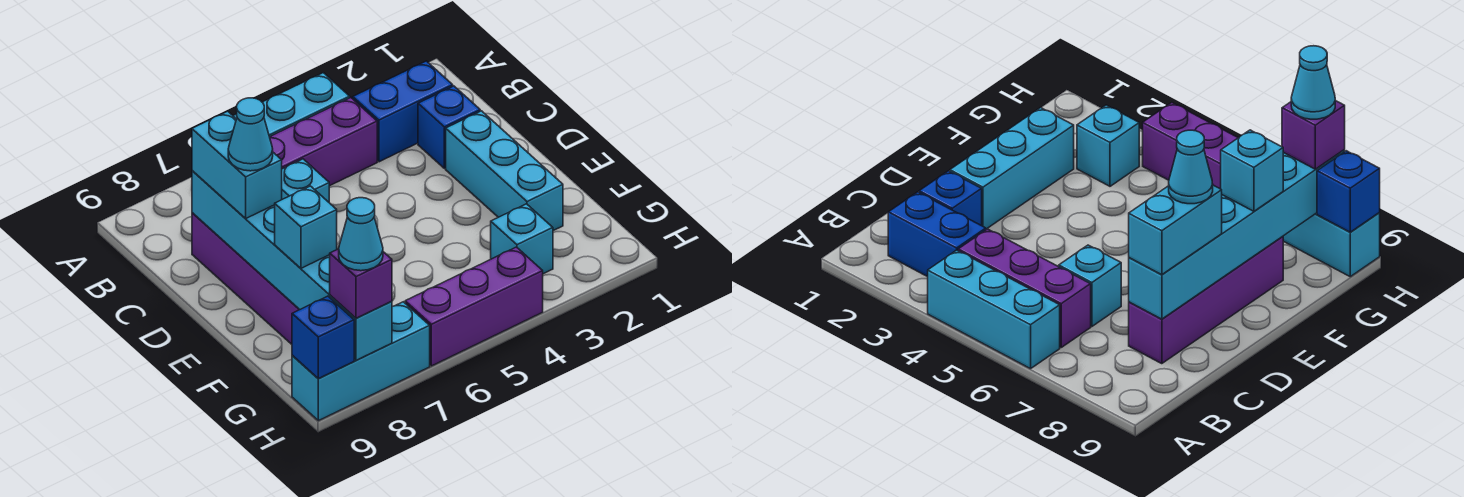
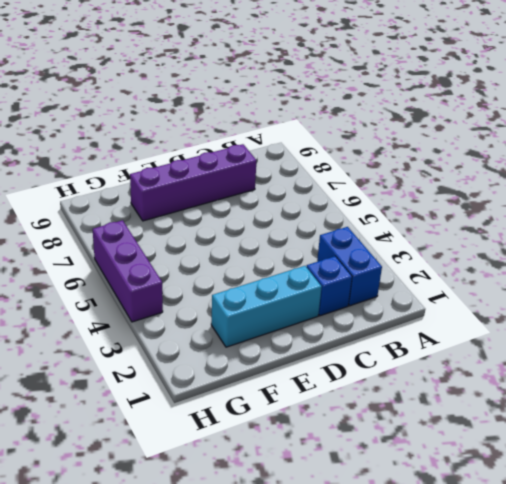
none -> cyan 1x3 brick [234,73,350,137]
none -> purple 1x3 brick [270,98,377,186]
none -> cyan 1x1 brick [282,159,329,202]

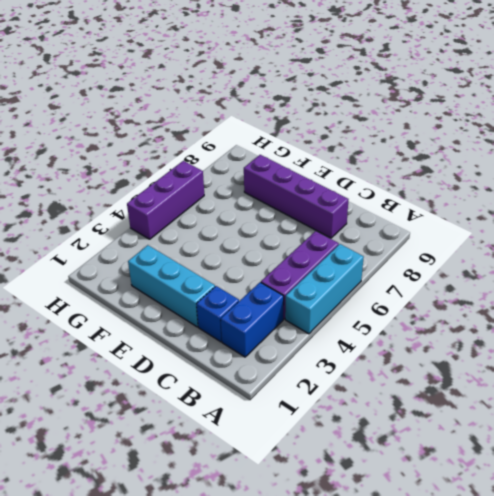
none -> cyan 1x1 brick [282,159,329,202]
none -> cyan 1x1 brick [491,204,553,274]
none -> cyan 1x3 brick [292,302,430,421]

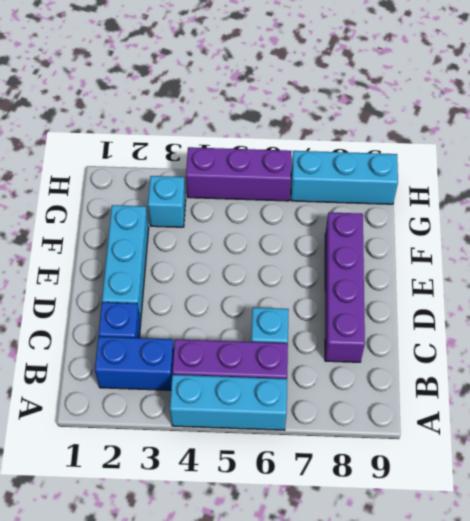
none -> cyan 1x6 brick [192,171,392,360]
none -> blue 1x1 brick [292,296,354,379]
none -> cyan 1x2 brick [192,111,282,219]

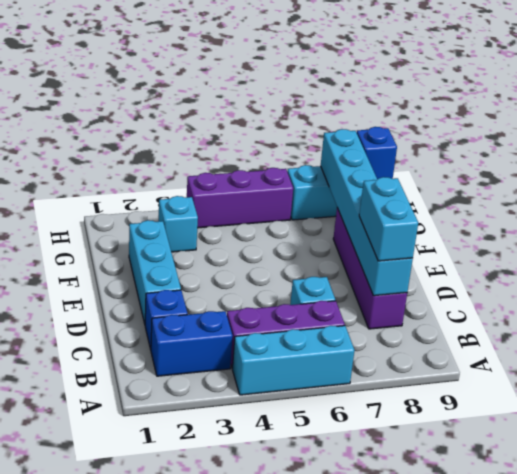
none -> cyan 1x1 brick [275,186,337,268]
none -> purple 1x1 brick [330,249,392,318]
none -> cyan 1x1 cone [228,98,273,171]

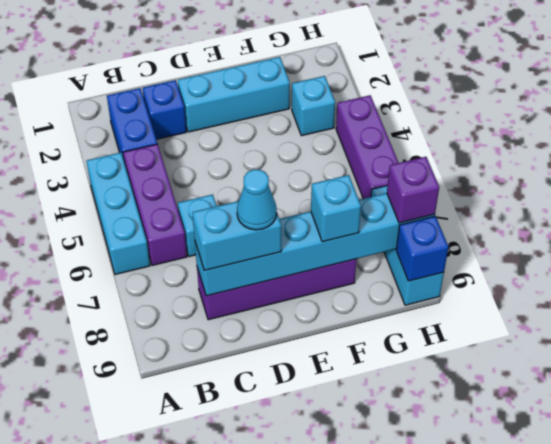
none -> cyan 1x1 cone [339,198,383,271]

